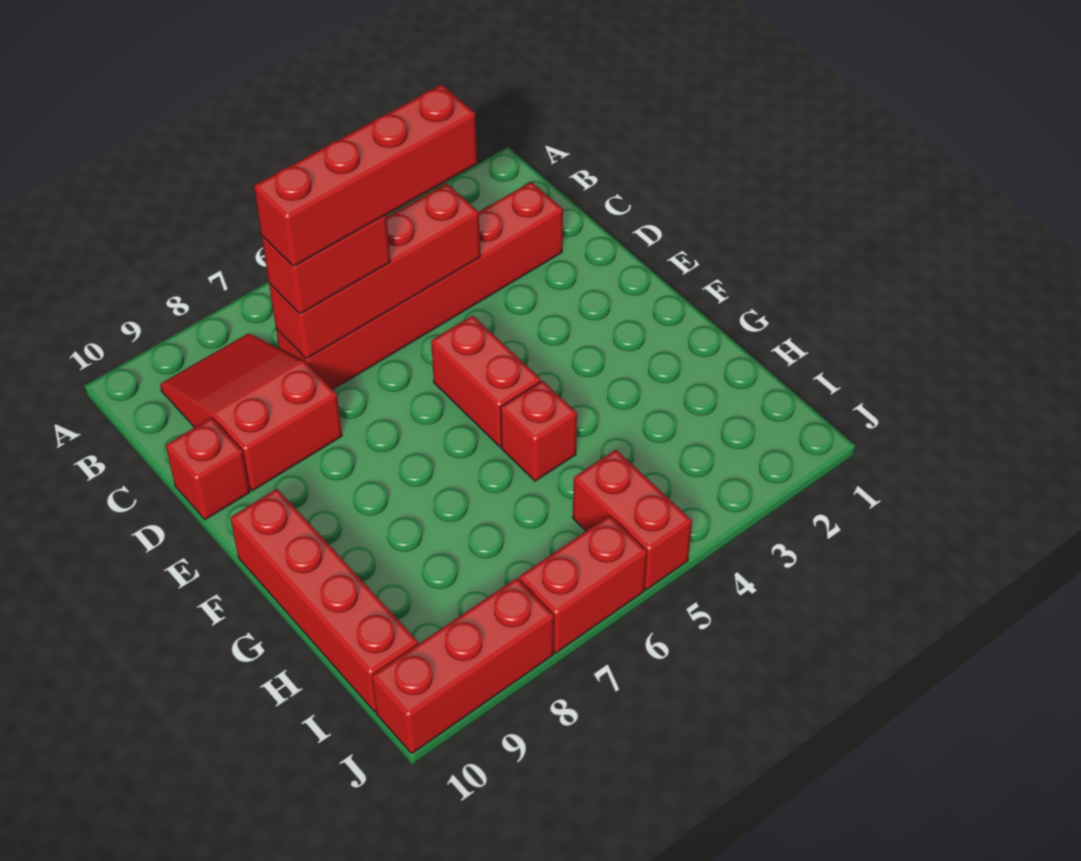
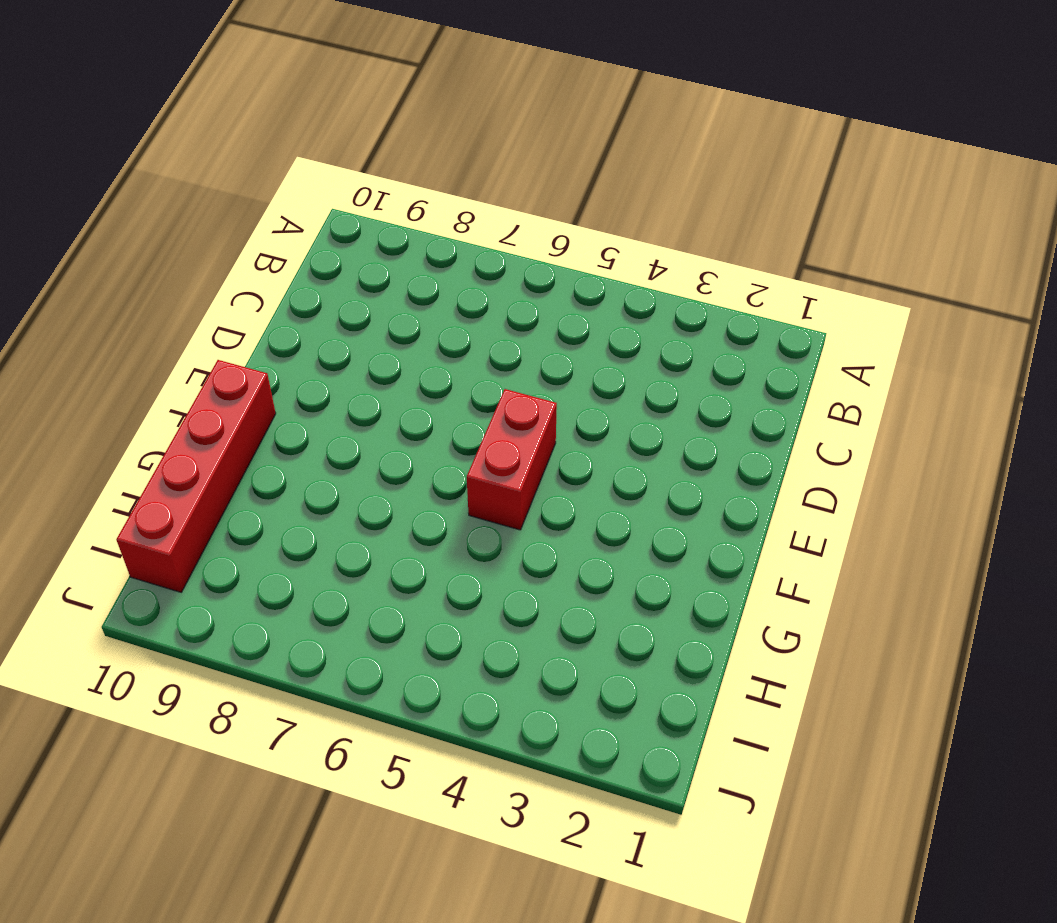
none -> red 2x3 slope [160,333,342,491]
none -> red 1x6 brick [276,182,563,390]
none -> red 1x1 brick [166,418,250,520]

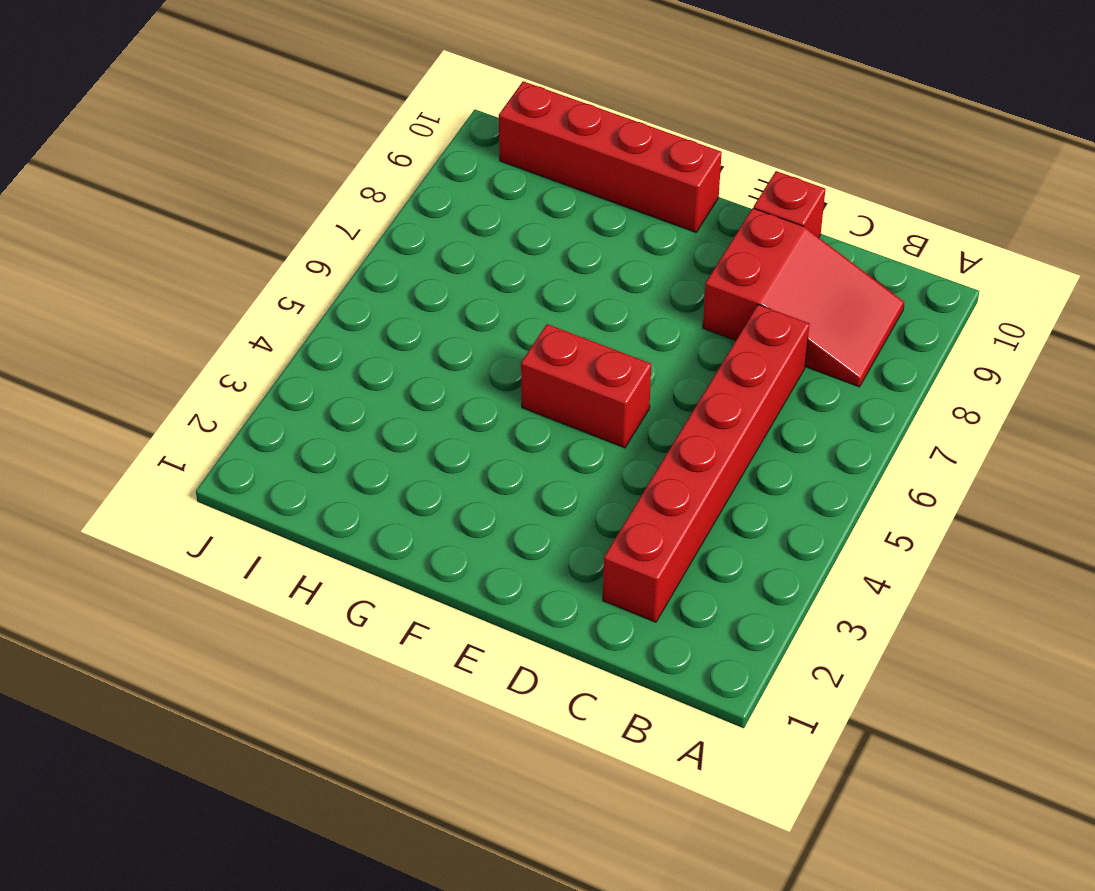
none -> red 1x1 brick [500,381,577,481]
none -> red 1x2 brick [573,450,692,590]
none -> red 1x2 brick [519,515,647,653]

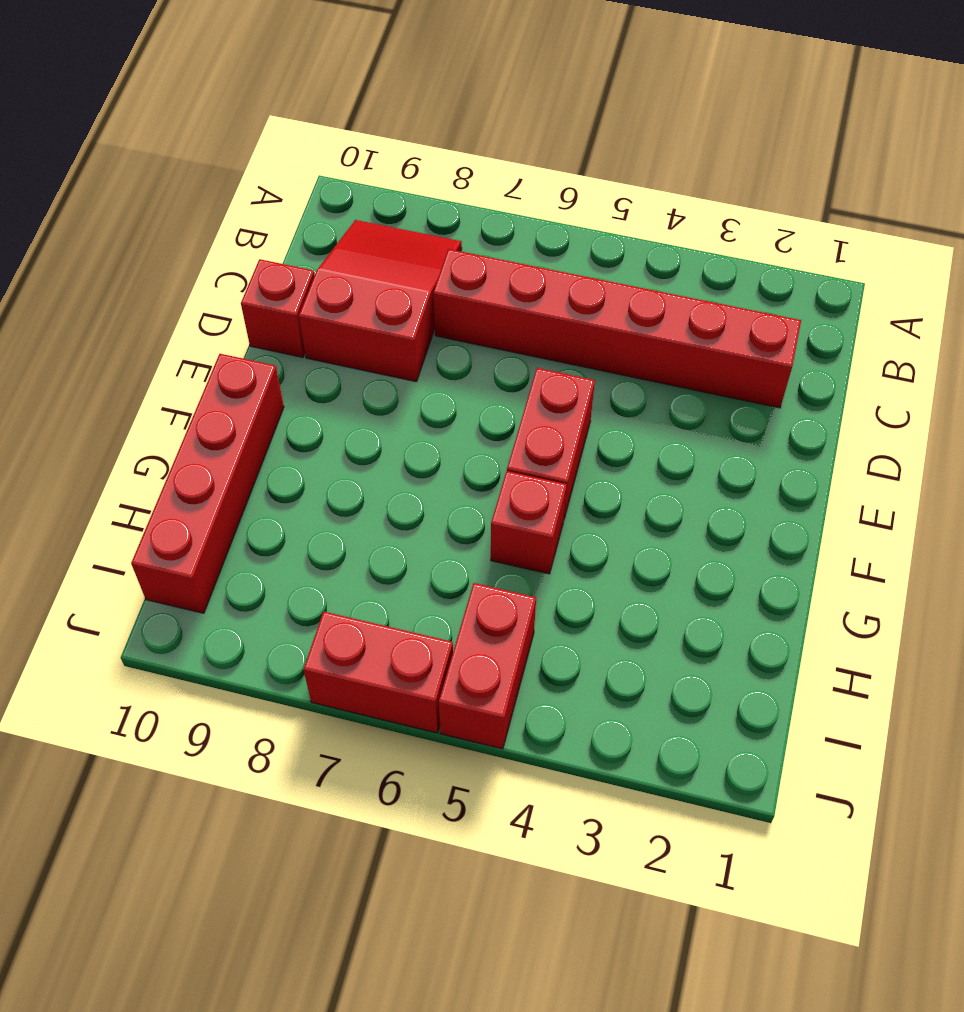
none -> red 1x3 brick [372,578,554,754]
none -> red 1x4 brick [269,183,480,359]
none -> red 1x2 brick [262,215,390,314]

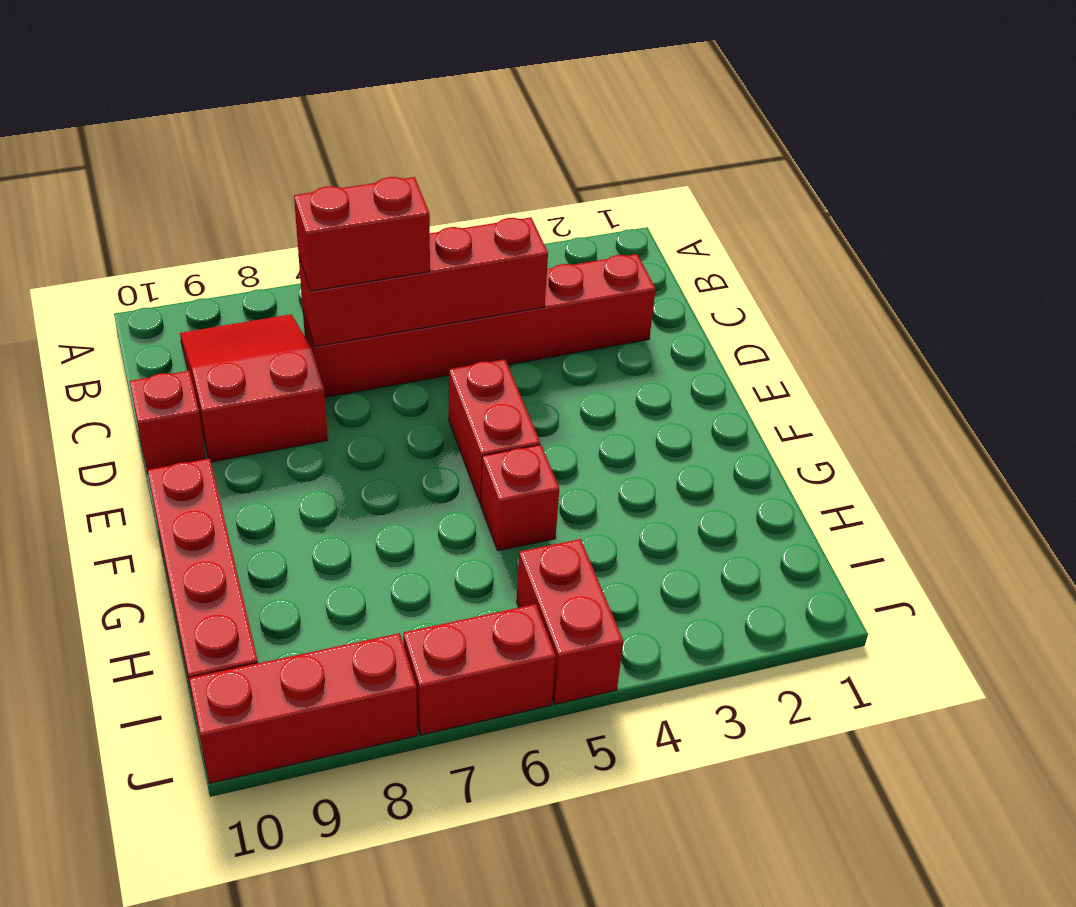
none -> red 1x4 brick [254,84,477,266]

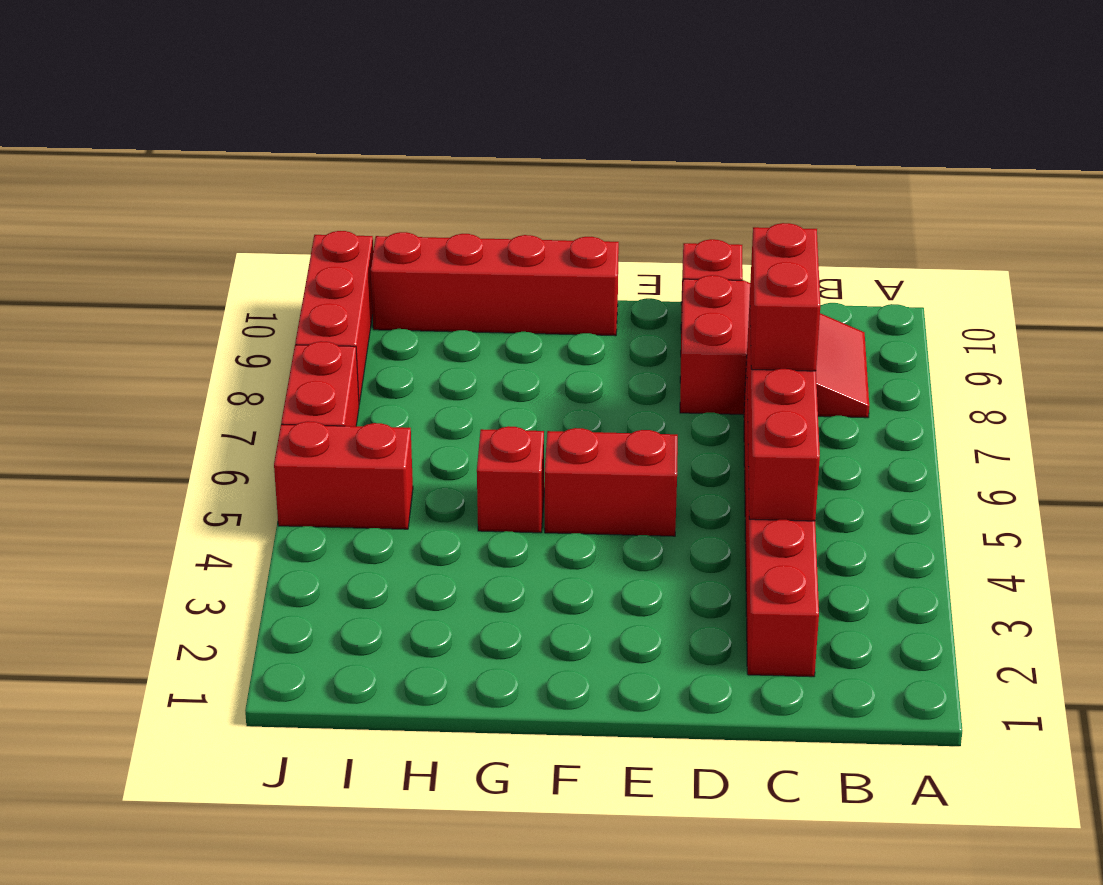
none -> red 1x4 brick [254,84,477,266]

